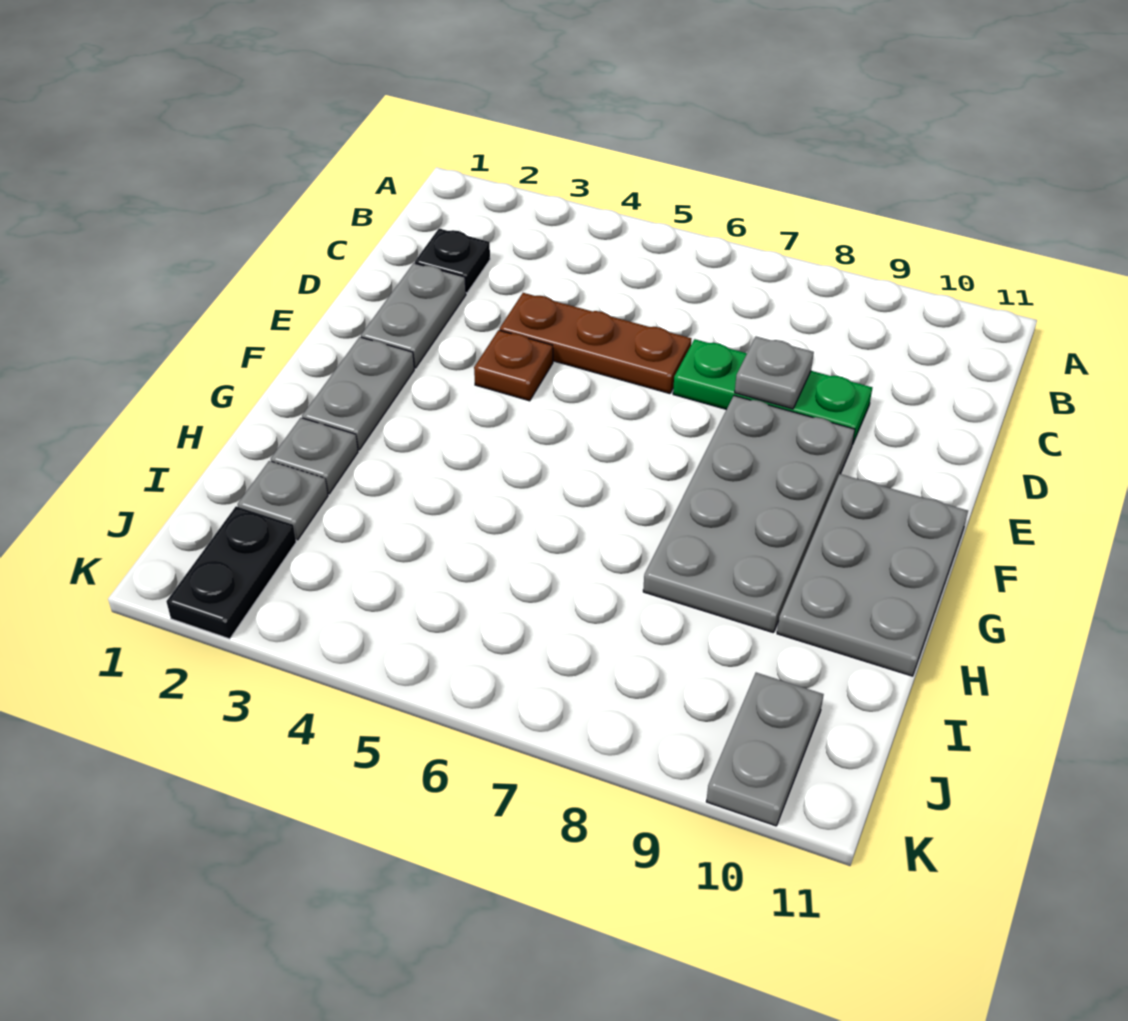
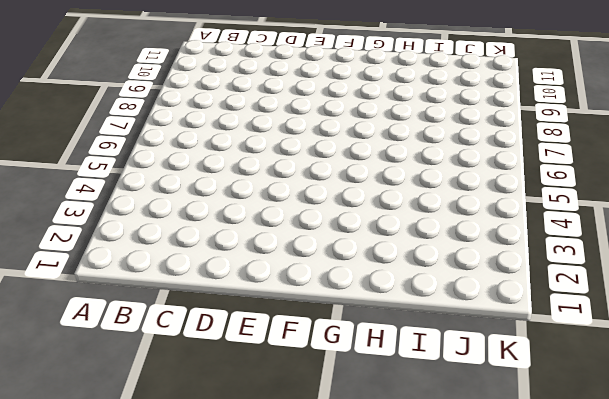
none -> black 1x1 plate [415,229,490,293]
none -> grey 1x2 plate [361,263,466,368]
none -> brown 1x3 plate [500,293,691,394]

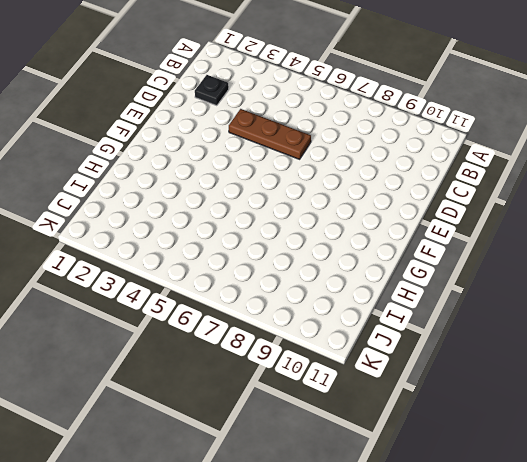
none -> grey 1x2 plate [361,263,466,368]
none -> green 1x3 plate [673,339,872,445]
none -> brown 1x1 plate [474,330,553,401]

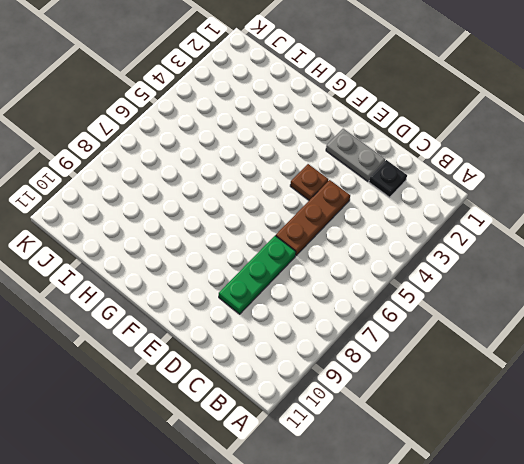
none -> grey 2x4 plate [643,396,855,633]
none -> grey 1x2 plate [302,337,414,450]
none -> grey 2x3 plate [777,474,968,676]

